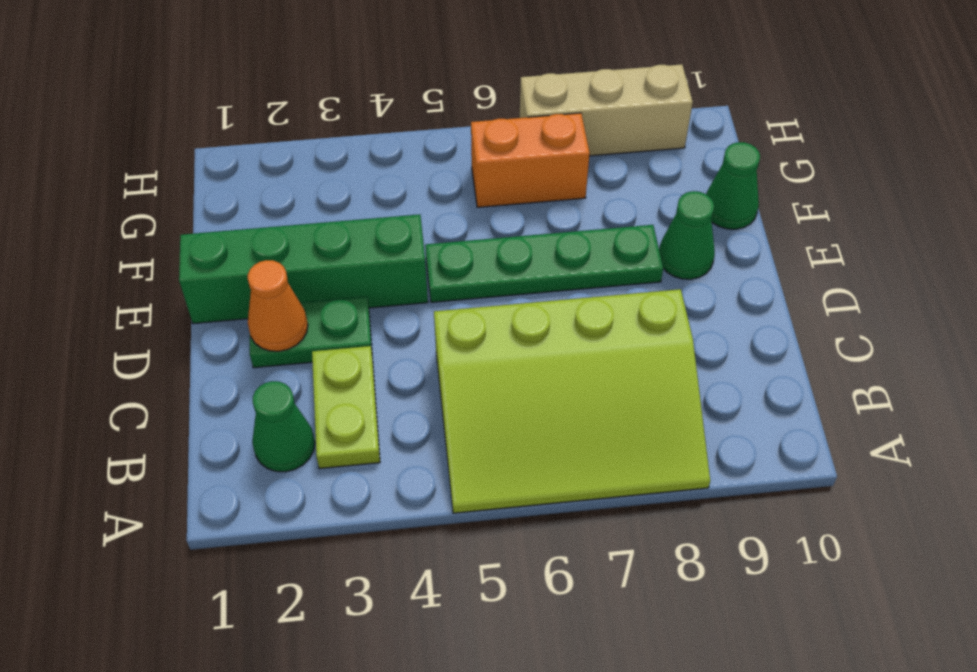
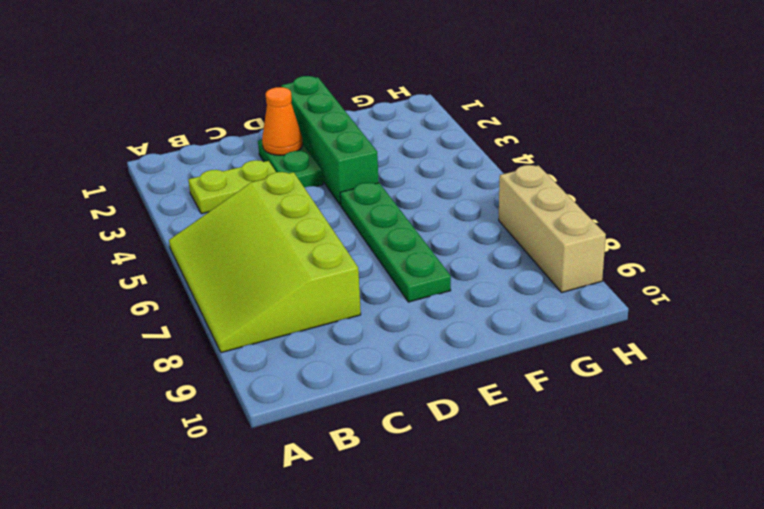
none -> green 1x1 cone [252,381,315,472]
none -> green 1x1 cone [659,191,715,279]

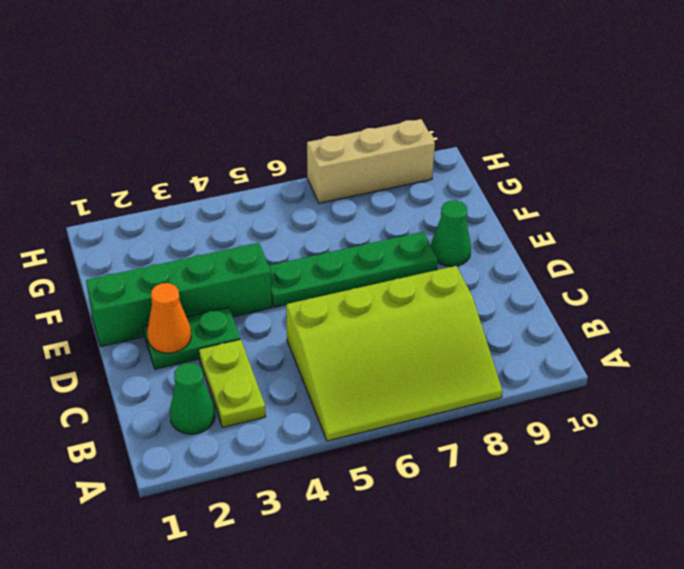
none -> green 1x1 cone [706,142,760,229]
none -> orange 1x2 brick [471,113,590,207]

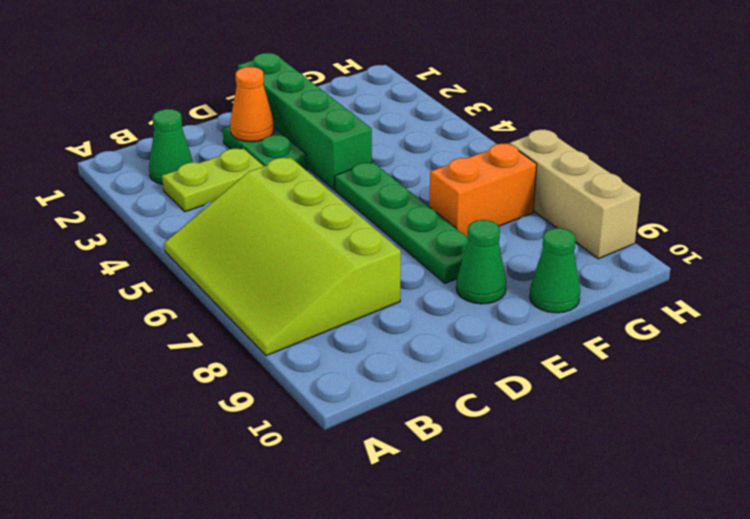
orange 1x2 brick [429,143,537,237] -> orange 1x2 brick turned to [471,113,590,207]

